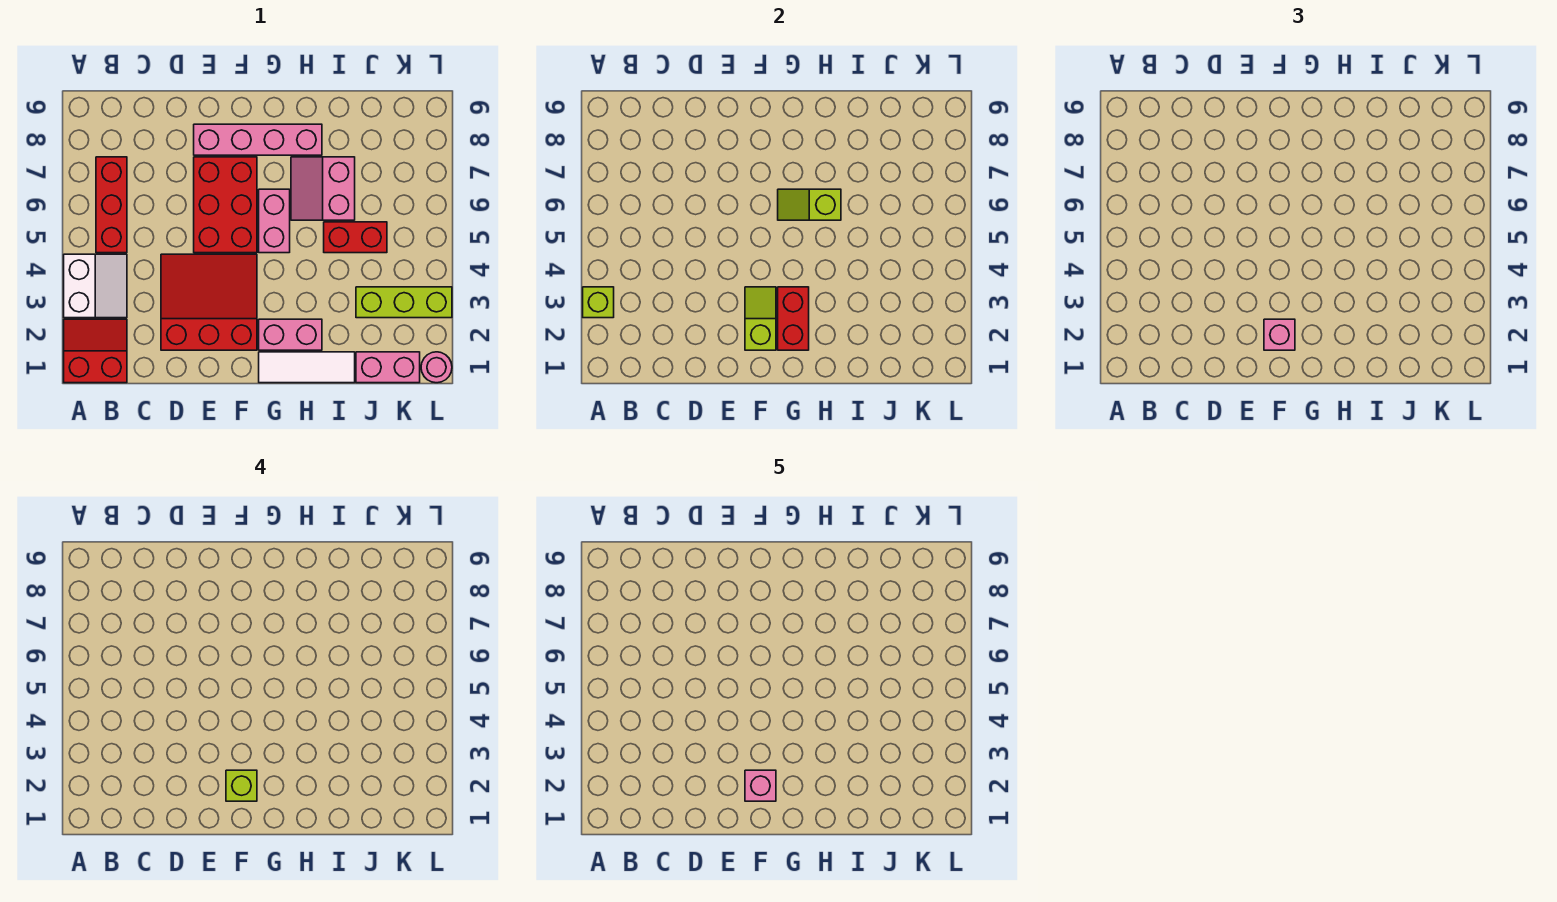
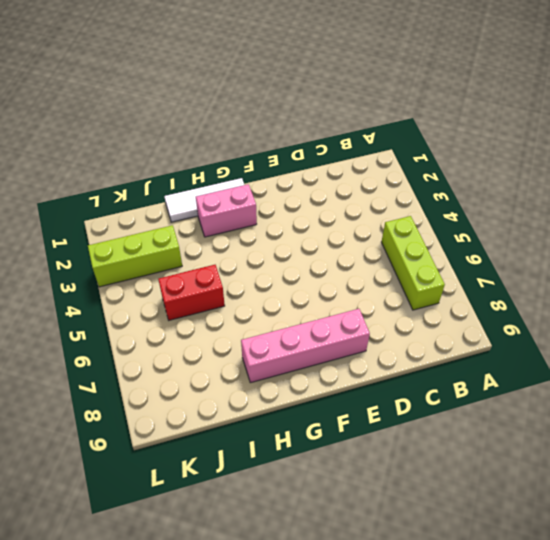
lime 1x3 brick [382,216,445,310] -> red 1x3 brick [96,157,127,253]
none -> red 2x2 slope [64,319,127,383]
none -> white 2x2 slope [64,254,127,318]
none -> red 3x3 slope [161,254,257,350]

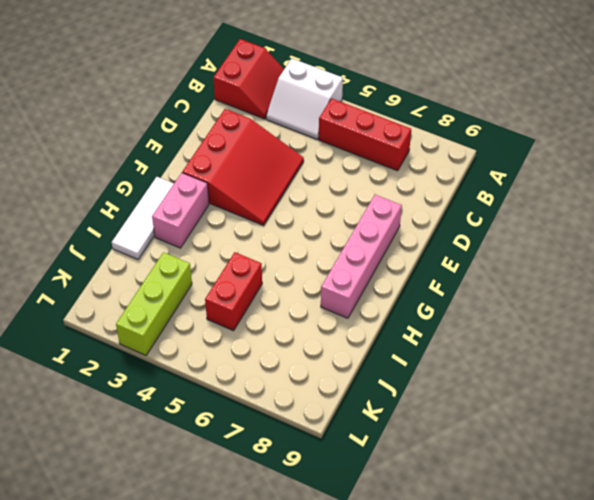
none -> red 2x3 brick [194,157,257,253]
none -> pink 1x2 brick [259,189,290,253]
none -> pink 2x2 slope [291,157,355,220]

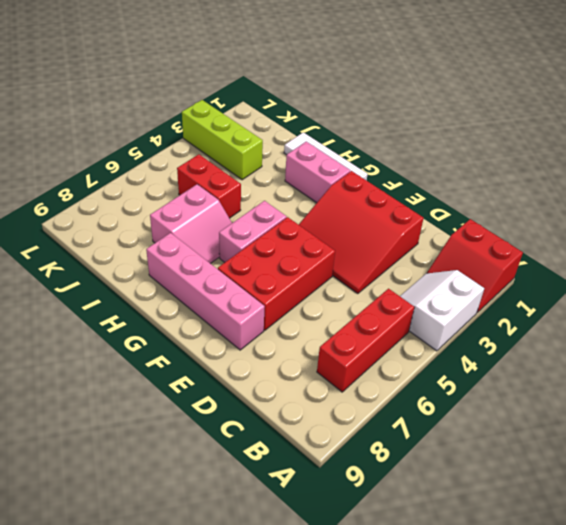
none -> pink 1x2 brick [356,352,420,383]
none -> pink 1x1 round brick [421,352,452,383]
none -> lime 1x1 brick [583,287,614,318]

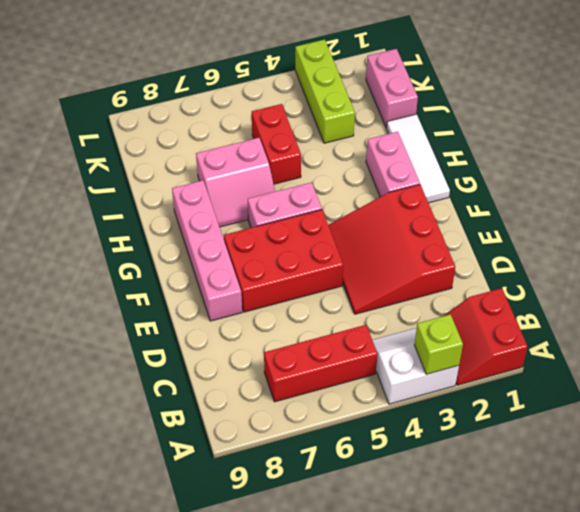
none -> pink 1x1 round brick [421,352,452,383]
none -> lime 1x2 slope [745,287,776,350]
none -> red 1x2 brick [778,287,809,350]

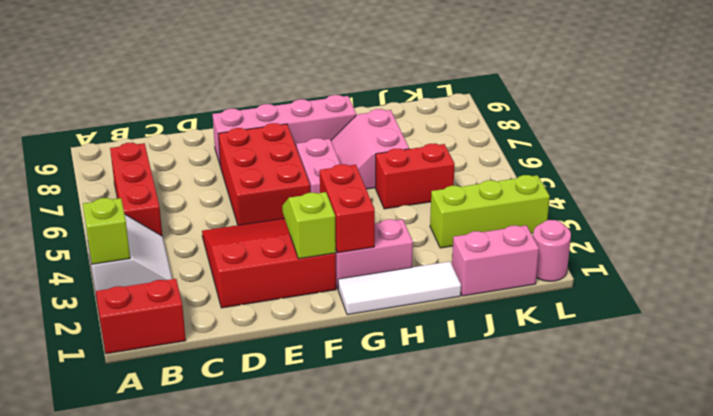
none -> lime 1x2 slope [778,189,841,220]
none -> pink 1x1 brick [1264,319,1295,350]
none -> lime 1x1 brick [226,770,257,801]

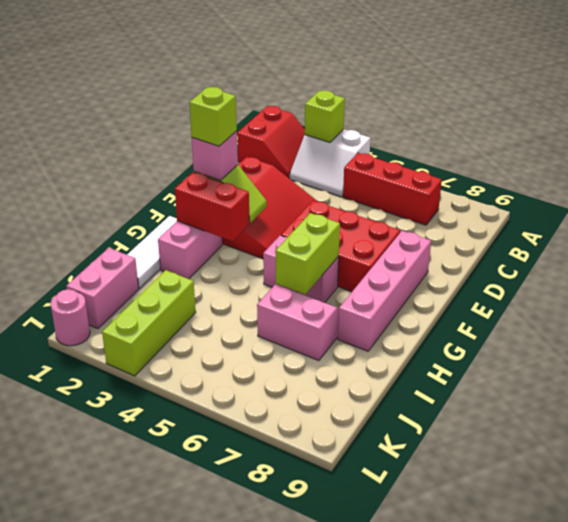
lime 1x2 brick [275,213,340,294] -> lime 1x2 slope [778,189,841,220]
none -> red 1x2 brick [324,222,387,253]
none -> pink 1x1 brick [745,770,776,801]

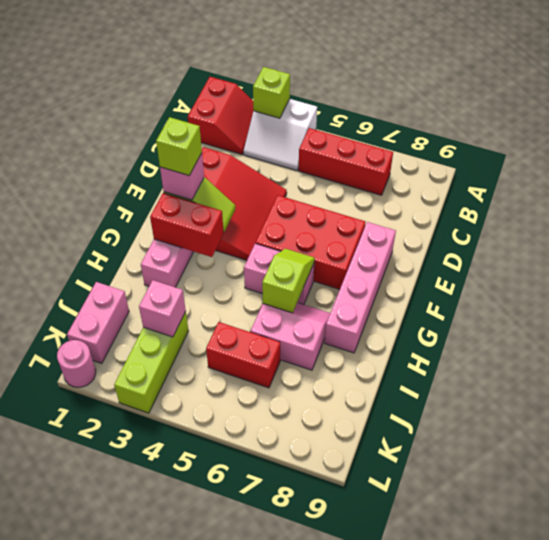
pink 1x1 brick [139,280,186,337] -> pink 1x1 brick moved to [745,770,776,801]
red 1x2 brick [206,322,280,388] -> red 1x2 brick turned to [324,222,387,253]
none -> white 1x3 tile [259,352,355,383]

